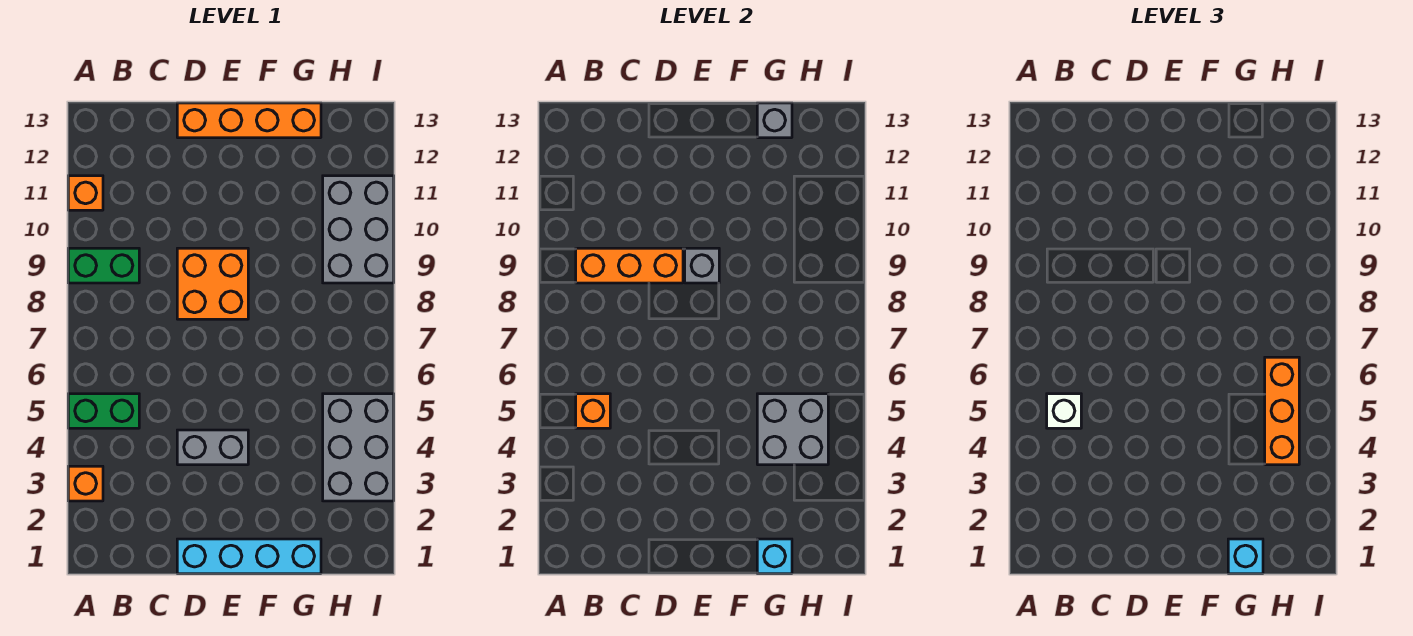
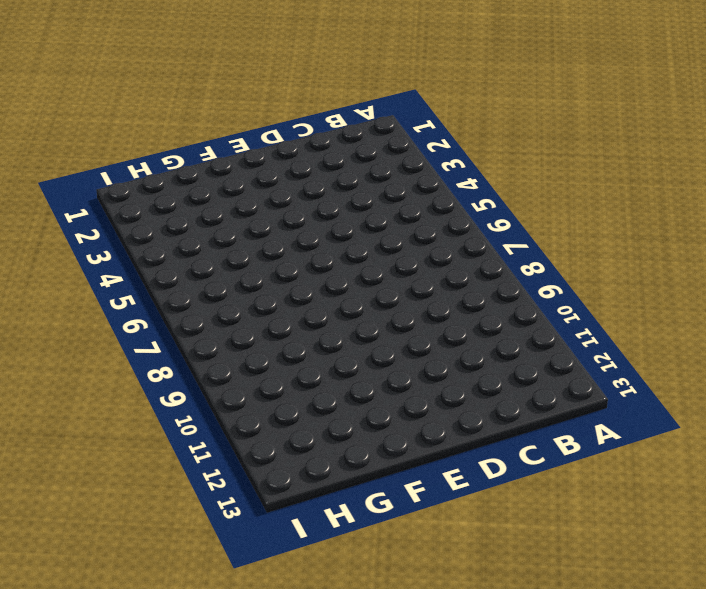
none -> orange 1x1 brick [68,466,103,501]
none -> green 1x2 brick [68,394,139,428]
none -> green 1x2 brick [68,248,139,283]

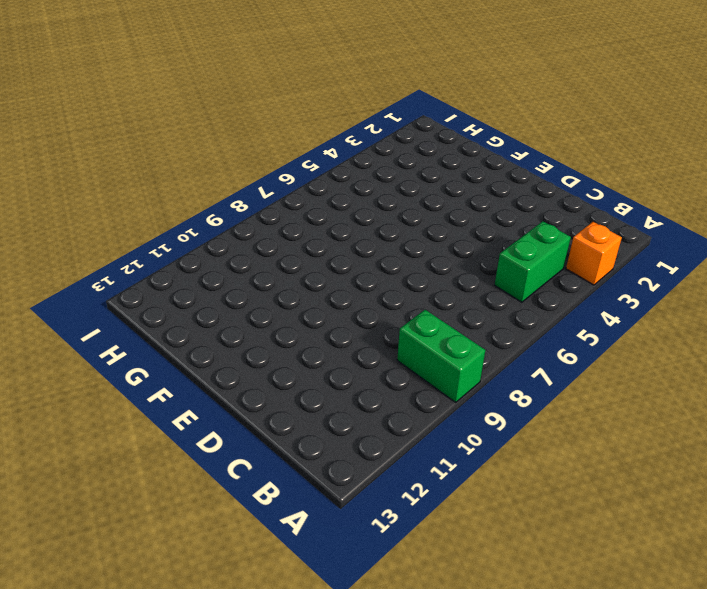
green 1x2 brick [495,221,571,302] -> green 1x2 brick turned to [68,394,139,428]
none -> orange 1x1 brick [68,176,103,210]
none -> cyan 1x4 brick [177,539,321,574]
none -> grey 1x2 brick [177,430,248,465]

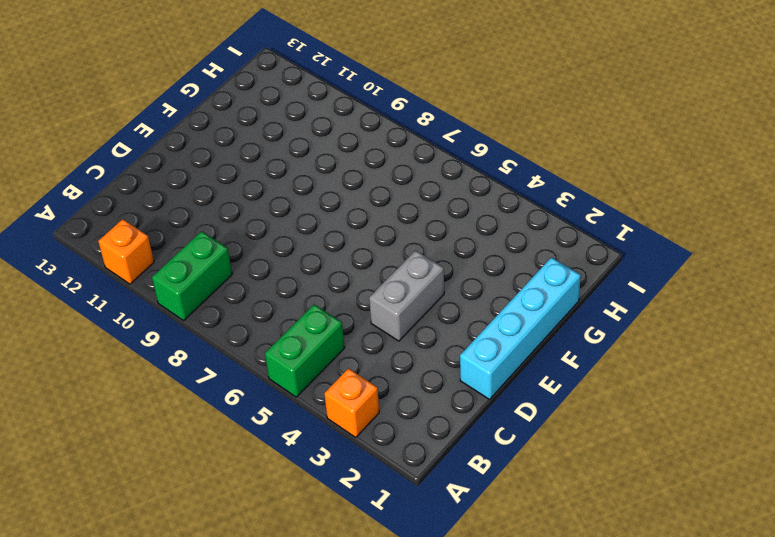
none -> orange 2x2 brick [177,248,248,319]
none -> orange 1x4 brick [177,103,321,138]
none -> grey 2x3 brick [323,394,394,501]

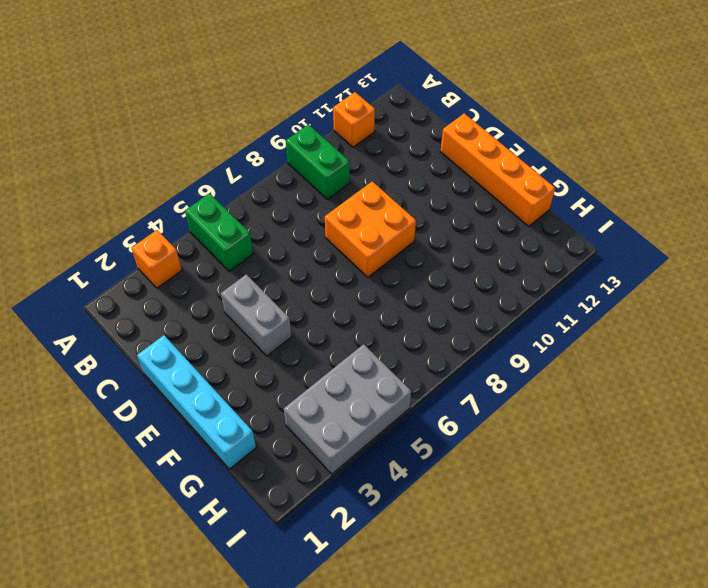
none -> grey 2x3 brick [323,176,394,283]
none -> orange 1x1 brick [576,394,610,428]
none -> orange 1x3 brick [576,248,683,283]

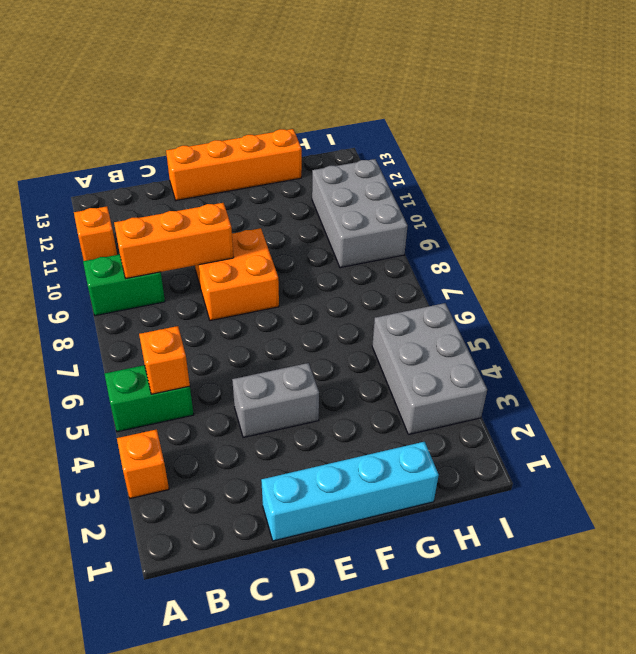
none -> grey 1x1 brick [685,248,719,283]
none -> cyan 1x1 brick [757,539,792,574]
none -> grey 2x2 brick [757,394,828,465]

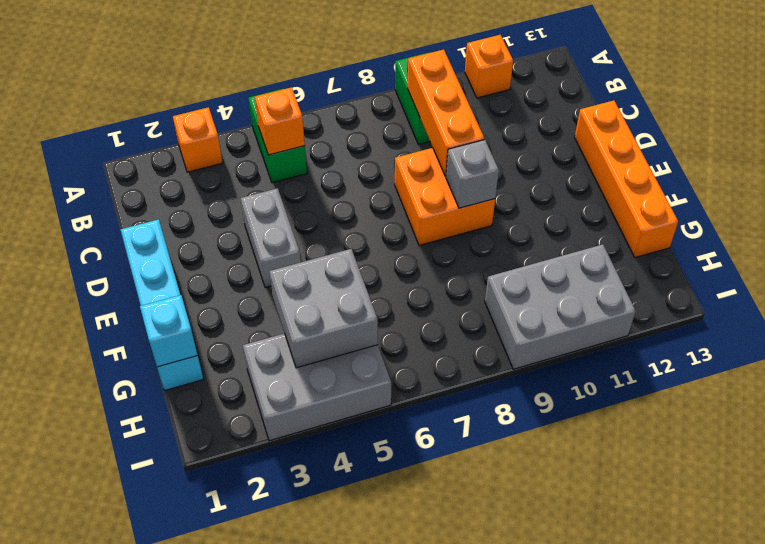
none -> grey 1x1 brick [757,103,792,138]
none -> white 1x1 brick [1047,394,1081,428]
none -> cyan 1x1 brick [1228,539,1263,574]

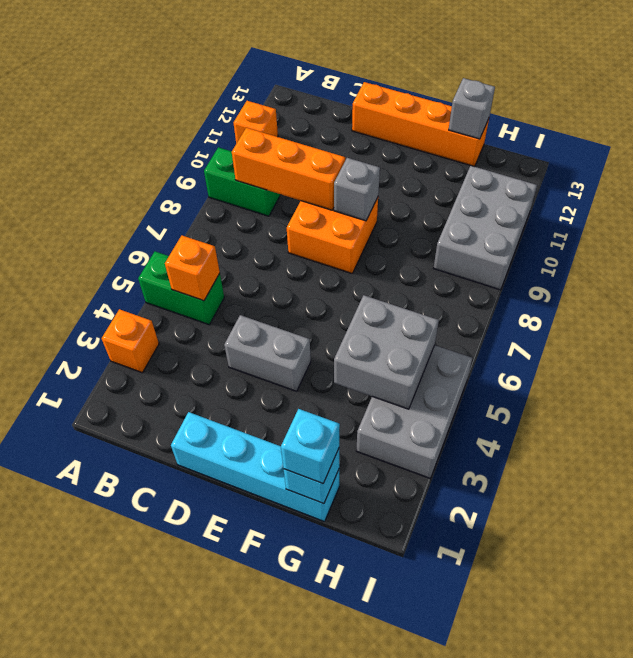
none -> white 1x1 brick [1047,394,1081,428]
none -> orange 1x3 brick [1265,357,1299,465]

